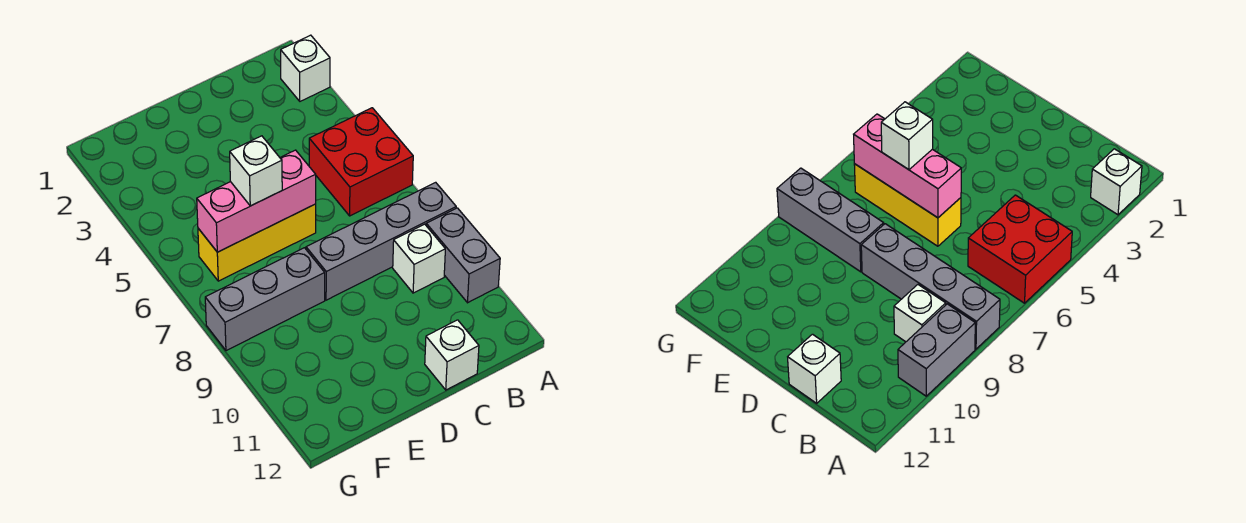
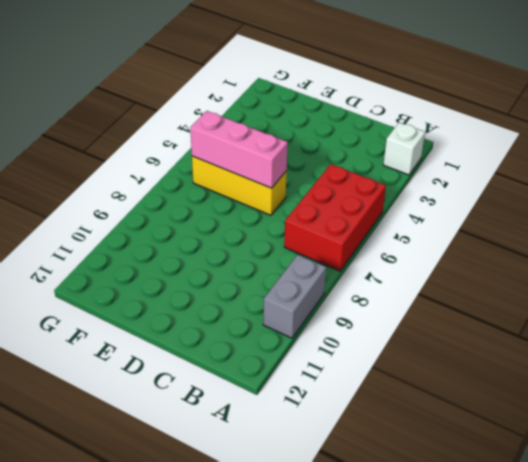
red 2x3 brick [284,164,386,271] -> red 2x2 brick [309,108,413,216]
none -> grey 1x4 brick [306,182,456,300]
none -> white 1x1 brick [393,224,445,293]

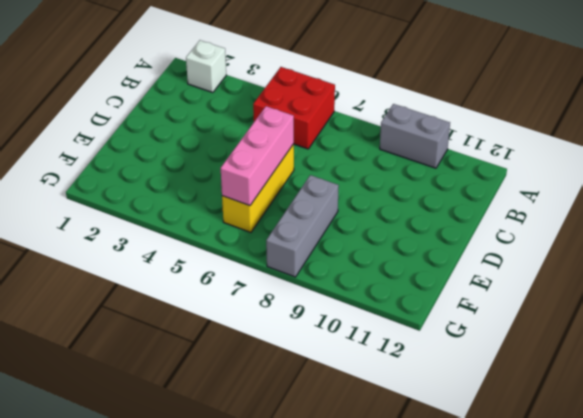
none -> grey 1x4 brick [306,182,456,300]
none -> white 1x1 brick [393,224,445,293]

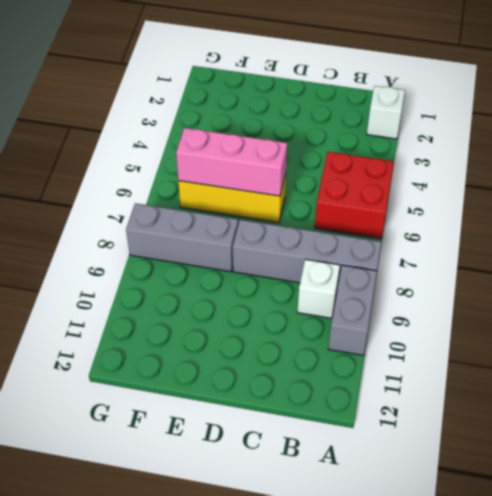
none -> white 1x1 brick [425,320,479,390]
none -> white 1x1 brick [230,136,282,206]

